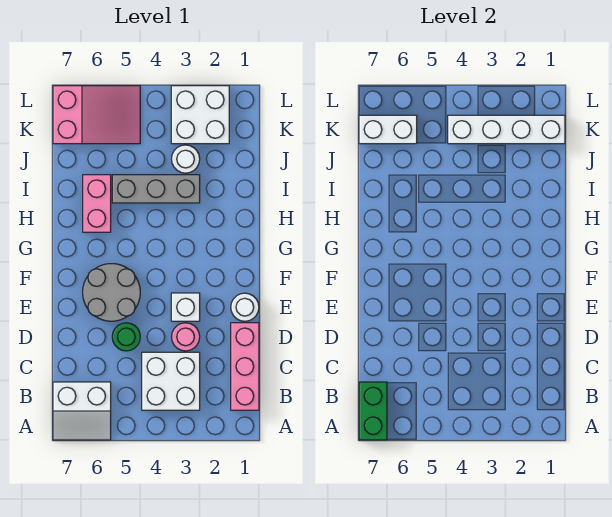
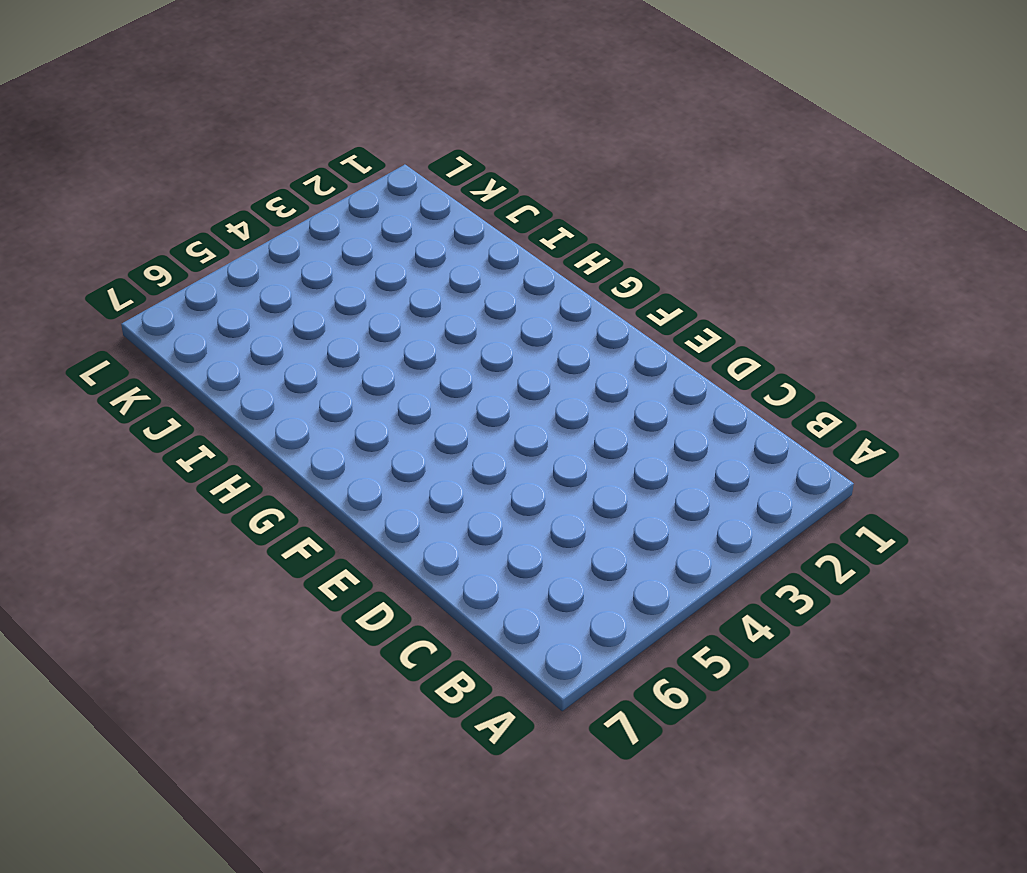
none -> white 2x2 slope [53,382,111,440]
none -> pink 1x3 brick [231,323,259,410]
none -> white 2x2 brick [142,352,200,410]

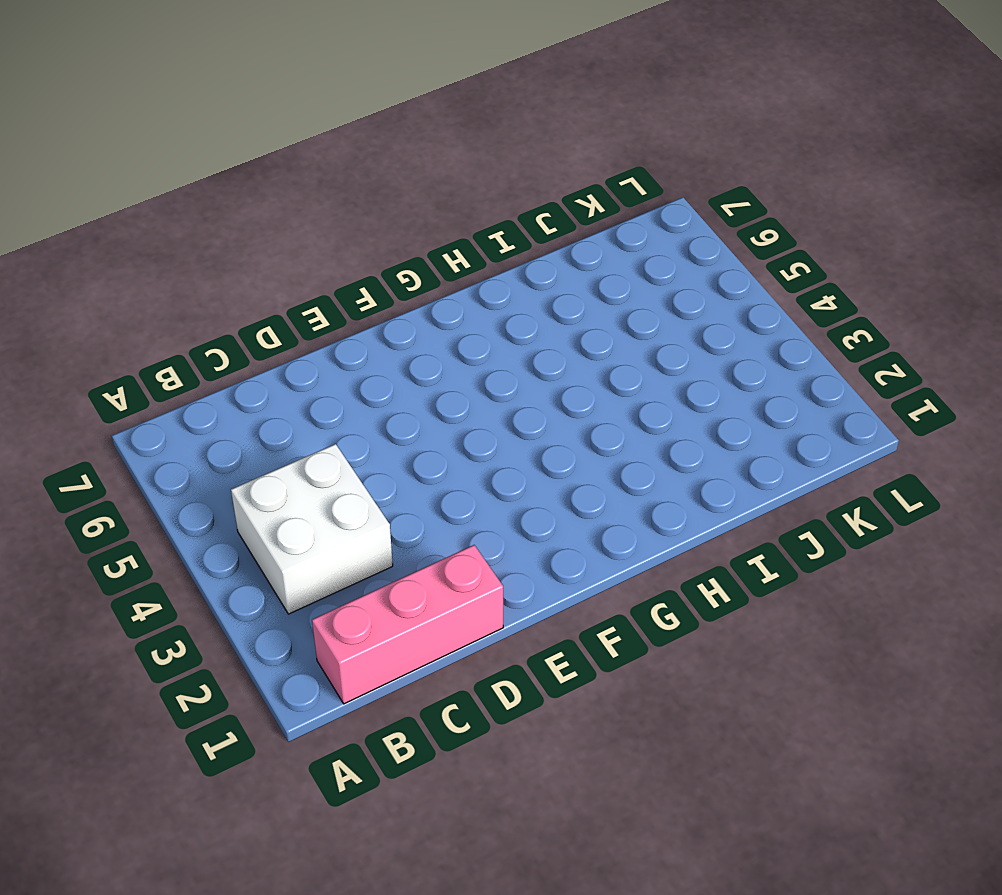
none -> white 2x2 slope [53,382,111,440]
none -> pink 1x1 round brick [172,323,200,351]
none -> green 1x1 round brick [112,323,140,351]

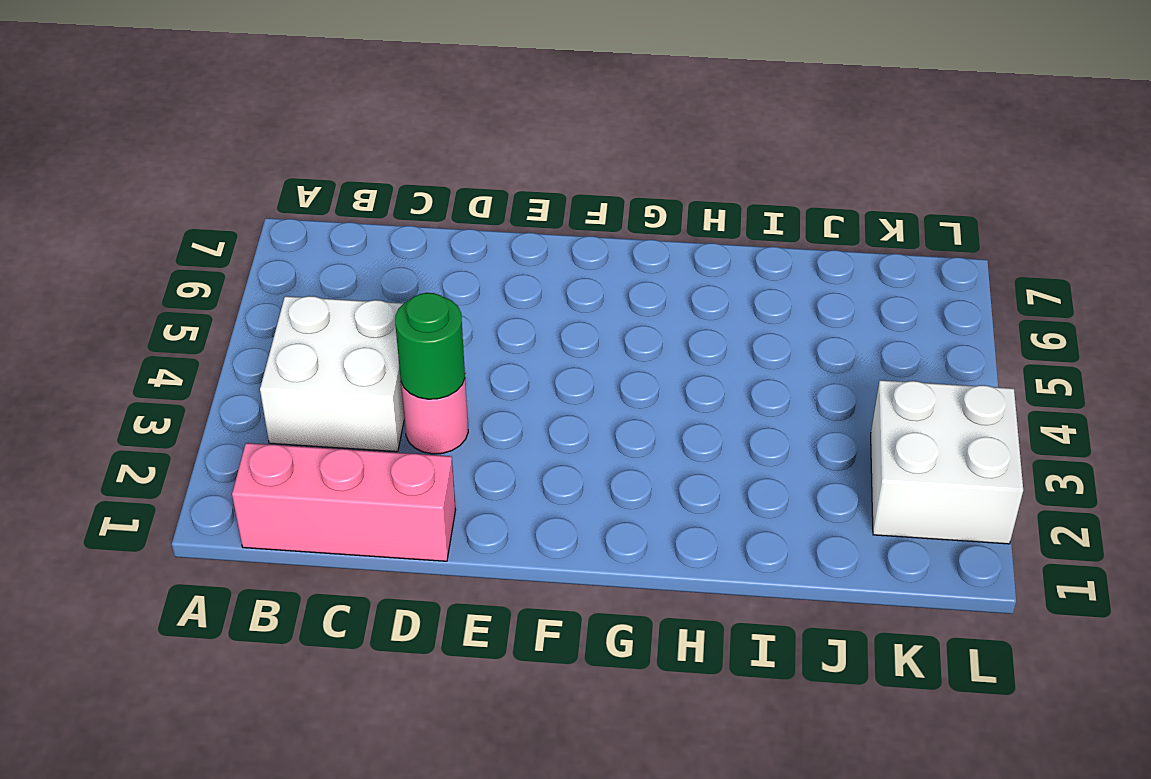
green 1x1 round brick [395,293,465,399] -> green 1x1 round brick moved to [112,323,140,351]
none -> white 2x2 slope [53,382,111,440]
none -> white 1x1 round brick [231,293,259,321]
none -> white 1x1 brick [171,293,200,321]

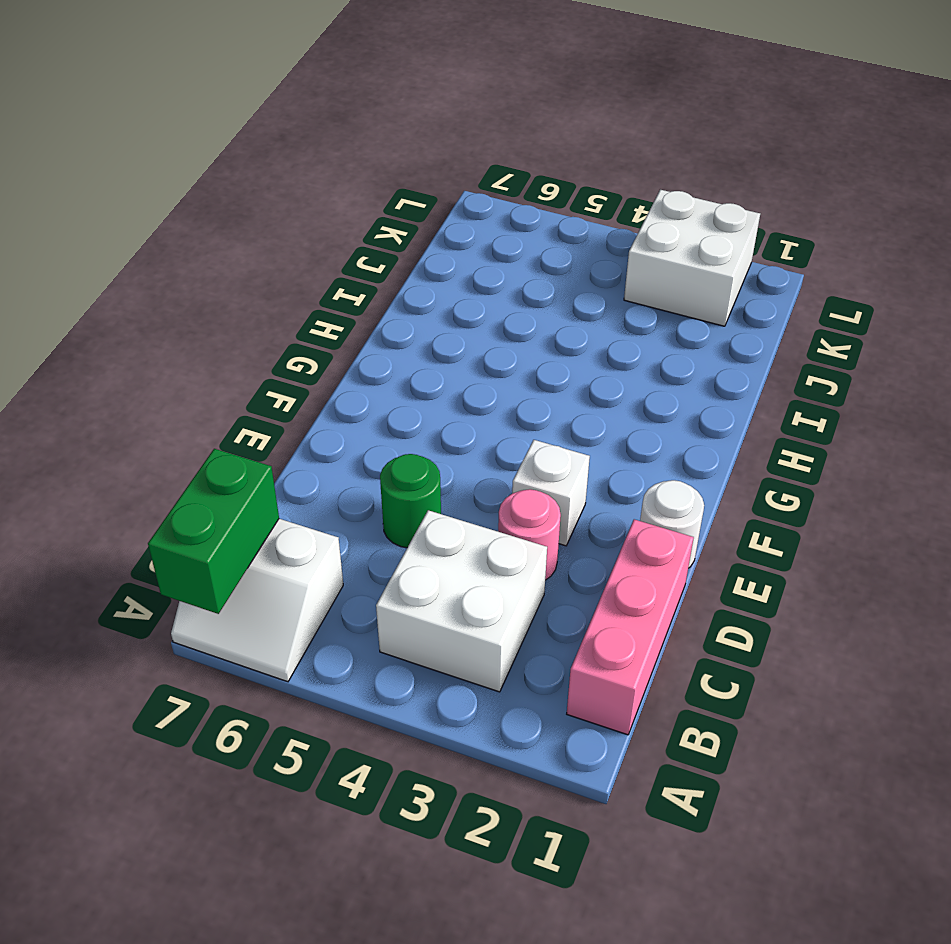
none -> grey 2x2 round brick [83,264,140,321]
none -> pink 1x2 brick [83,175,111,232]
none -> grey 1x3 brick [112,175,200,203]

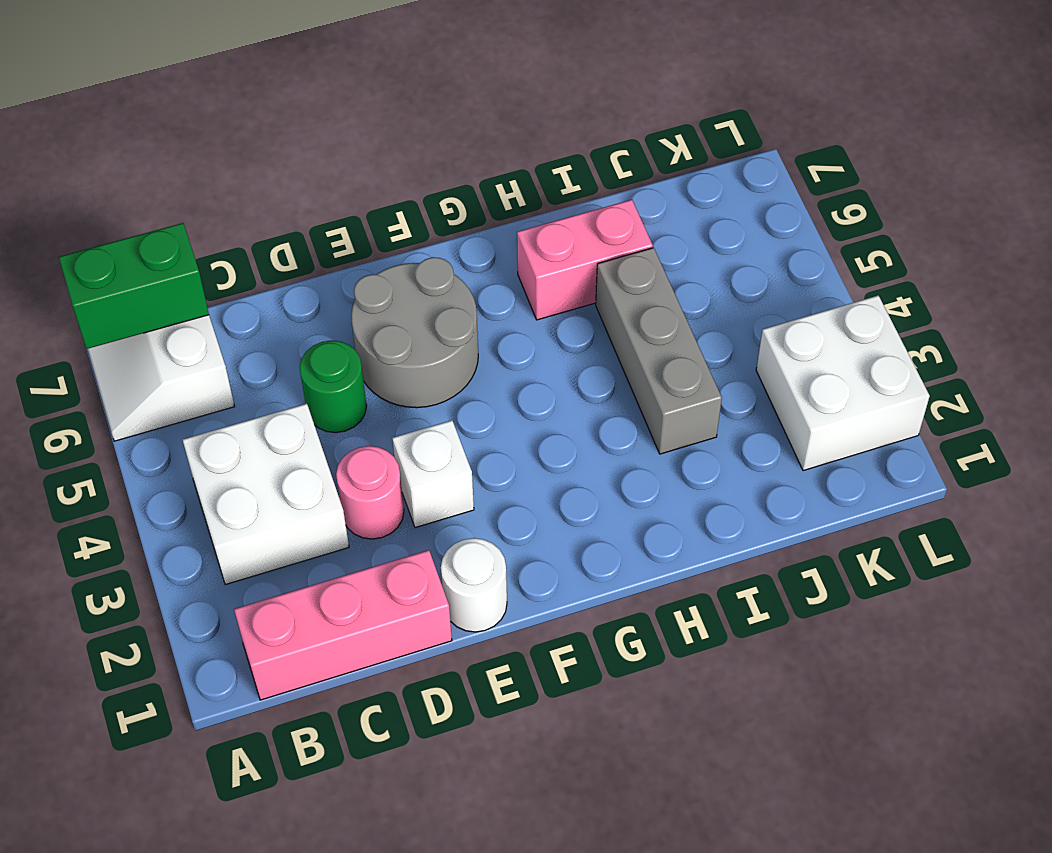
none -> white 1x1 round brick [172,145,200,173]
none -> pink 2x3 slope [53,86,140,144]
none -> white 1x4 brick [448,115,565,144]

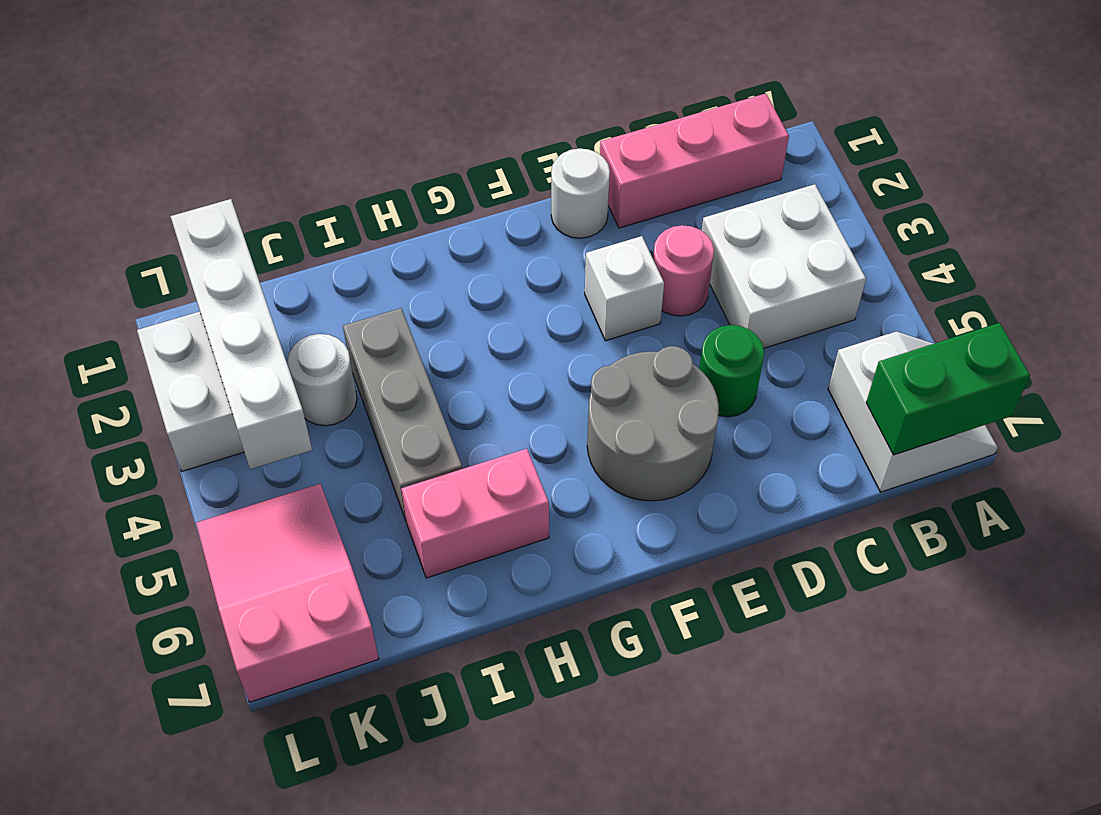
none -> white 1x2 brick [359,115,417,144]

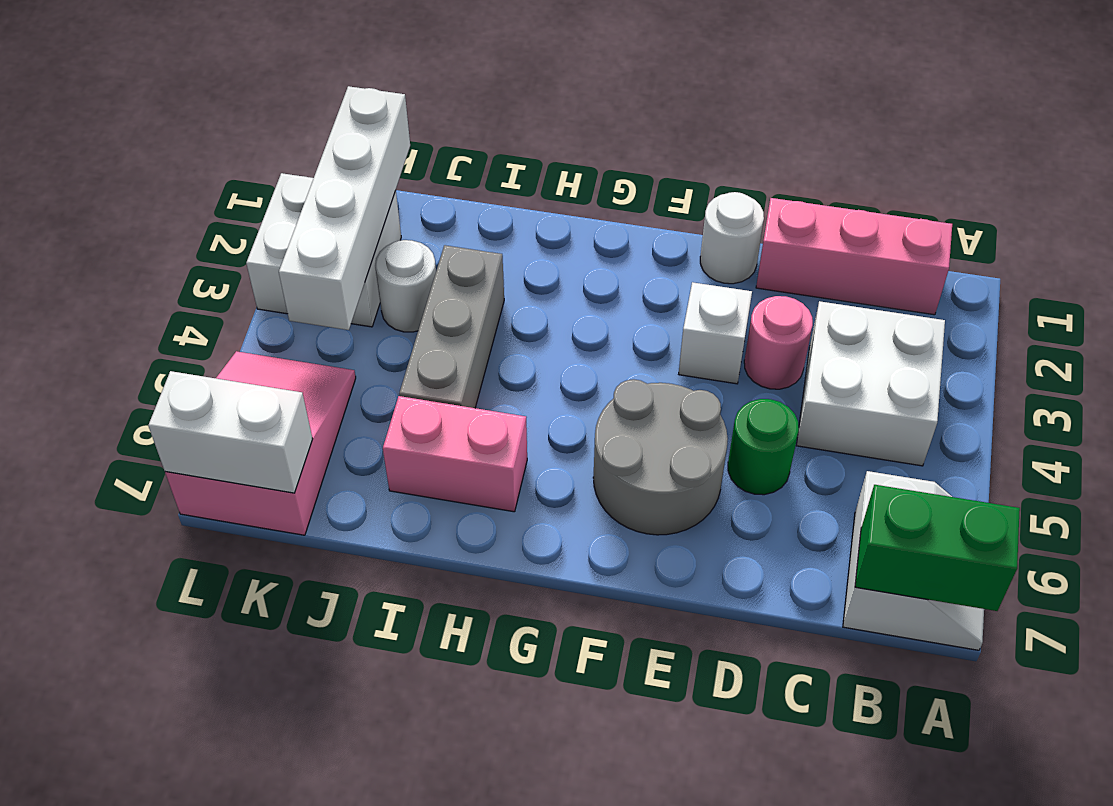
white 1x2 brick [148,371,313,493] -> white 1x2 brick turned to [359,115,417,144]

